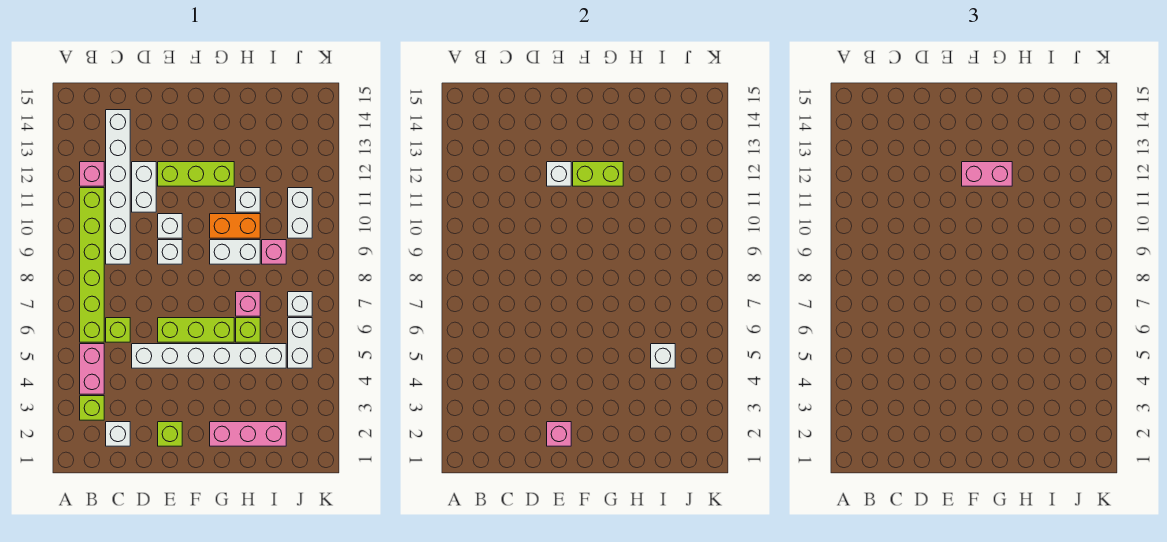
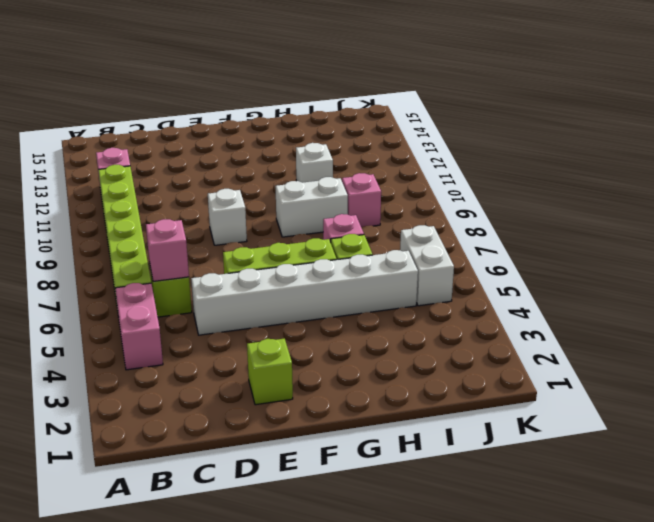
pink 1x1 brick [146,219,189,282] -> pink 1x1 brick moved to [547,422,571,446]
none -> lime 1x1 brick [80,396,104,420]
none -> white 1x1 brick [106,422,130,446]
none -> white 1x6 brick [106,110,130,264]

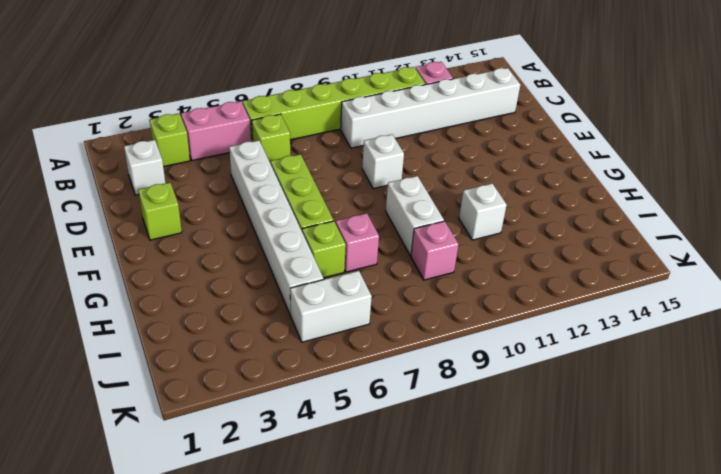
none -> white 1x2 brick [132,162,156,212]
none -> white 1x1 brick [158,214,182,238]
none -> lime 1x3 brick [158,162,234,186]

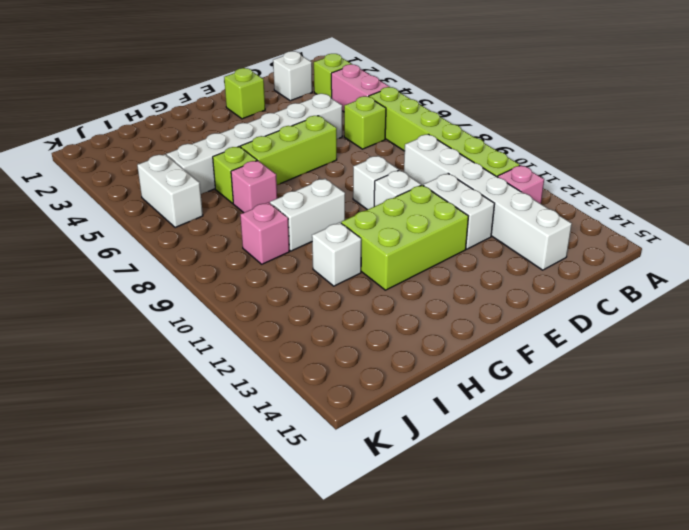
lime 2x3 brick [341,185,468,290] -> lime 1x3 brick [158,162,234,186]
none -> pink 1x3 brick [210,422,286,446]
none -> orange 1x2 brick [210,214,260,238]
none -> white 1x1 brick [288,292,312,316]

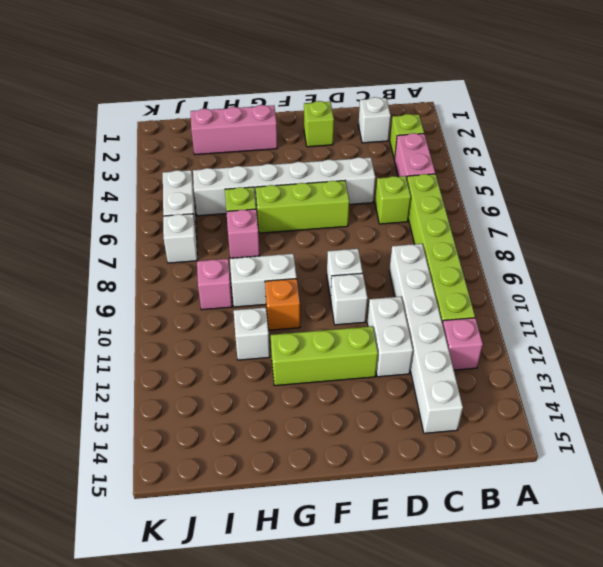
orange 1x1 brick [265,279,300,330] -> orange 1x2 brick [210,214,260,238]
none -> white 1x2 brick [288,188,312,238]
none -> pink 1x1 brick [547,422,571,446]
none -> white 1x1 brick [547,162,571,186]

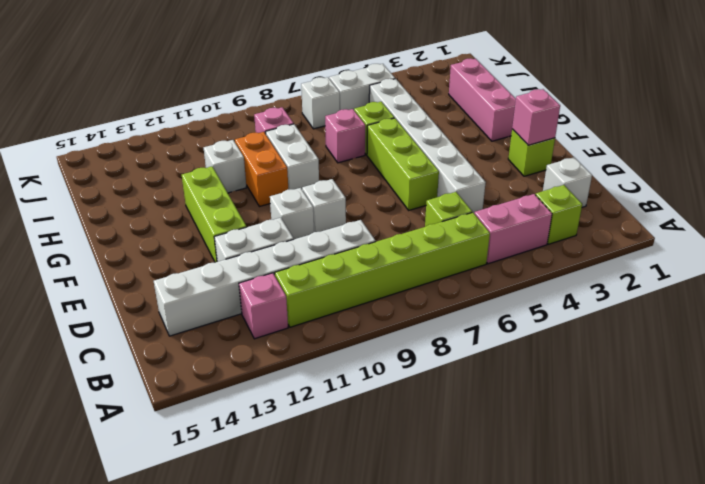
none -> white 1x2 brick [288,188,312,238]
none -> white 1x1 brick [547,162,571,186]
none -> lime 1x2 brick [573,162,623,186]

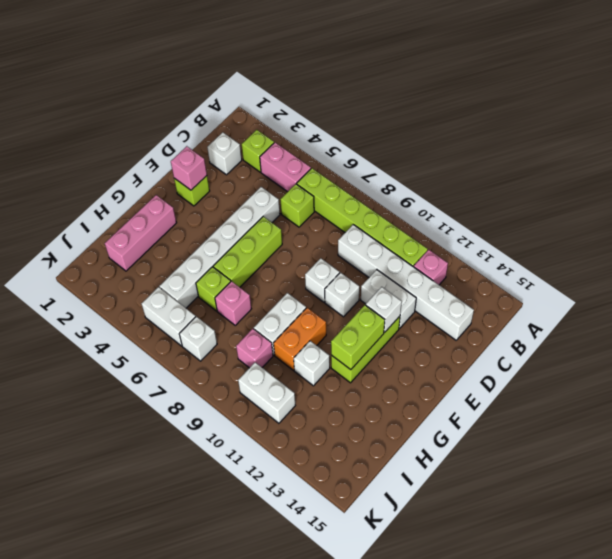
none -> white 1x1 brick [651,344,675,368]
none -> pink 1x2 brick [962,162,1012,186]

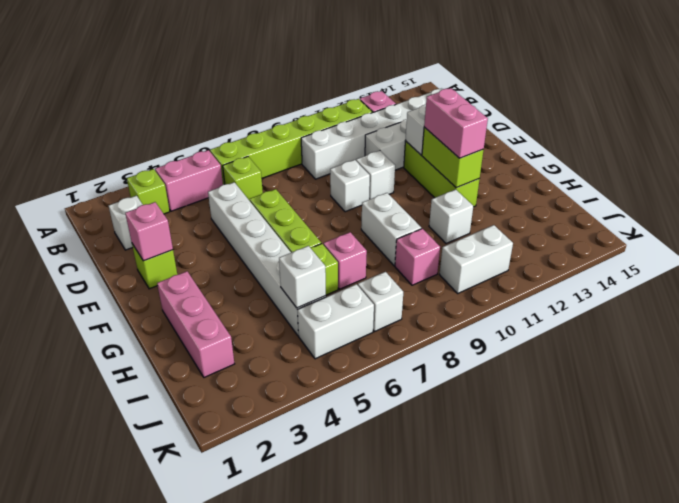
none -> orange 1x2 brick [210,214,260,238]

